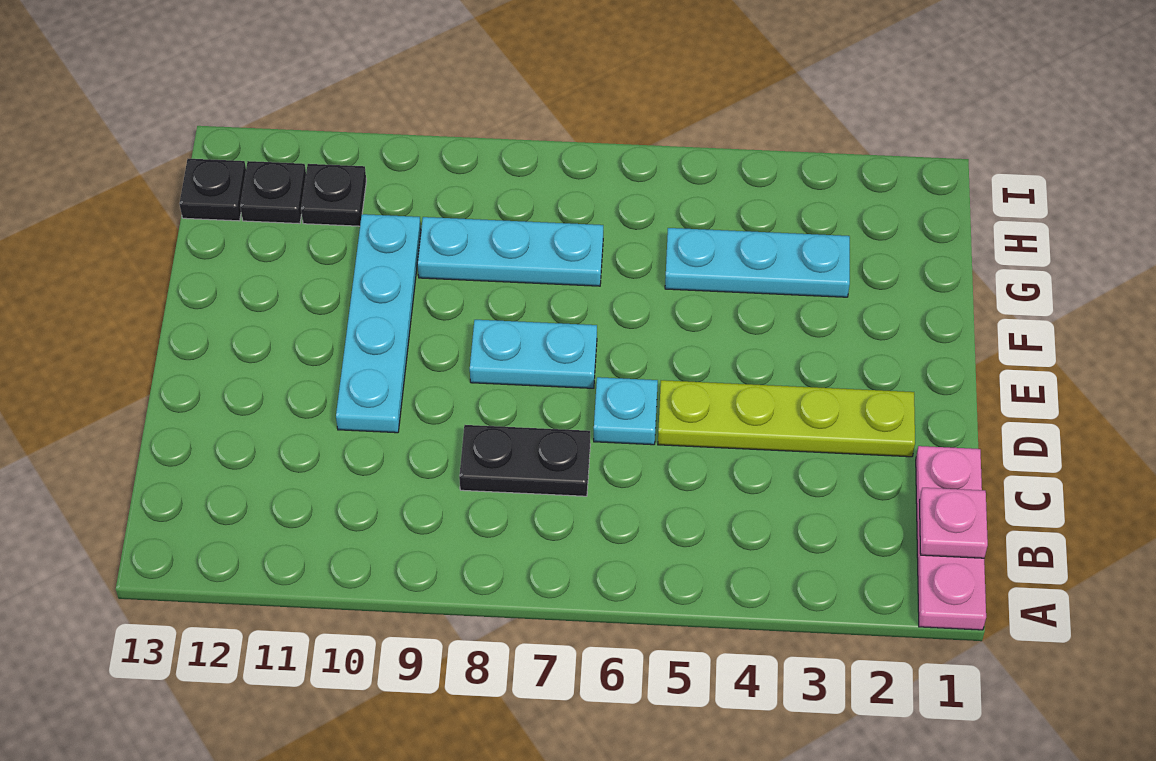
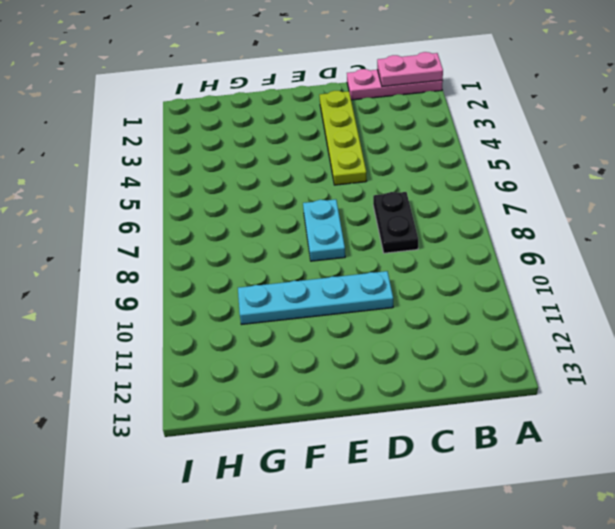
pink 1x2 plate [377,52,443,87] -> pink 1x1 plate [919,488,988,558]
none -> cyan 1x1 plate [594,377,658,445]
none -> cyan 1x3 plate [665,228,850,297]
none -> cyan 1x3 plate [418,217,603,286]

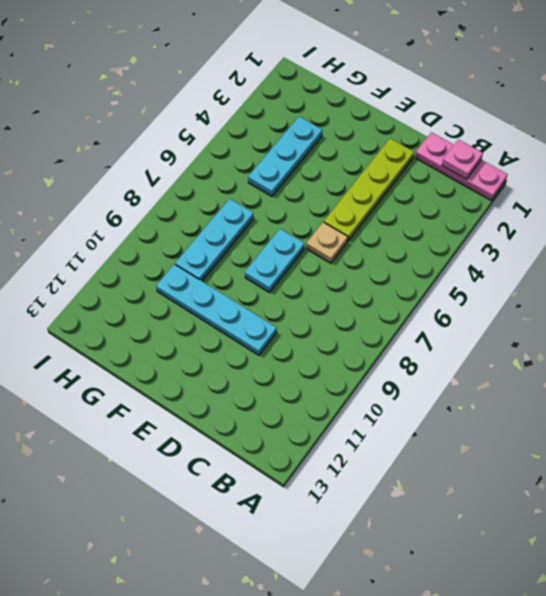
tan 1x1 plate [306,222,348,263] -> cyan 1x1 plate [594,377,658,445]
none -> black 1x2 plate [459,425,590,496]
none -> black 1x1 plate [301,164,366,226]
none -> black 1x1 plate [240,161,306,224]

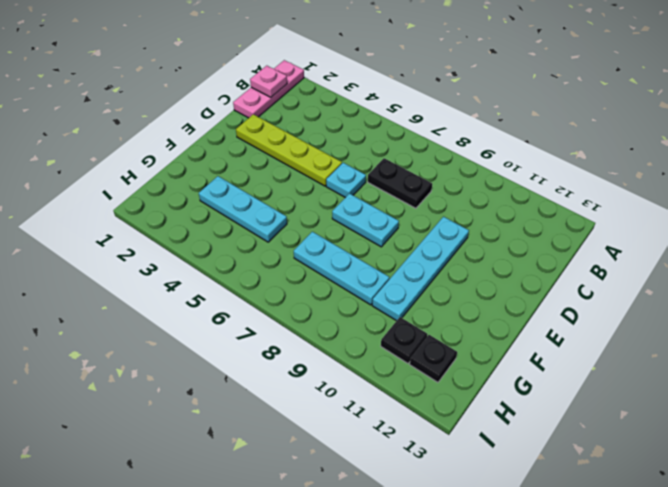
none -> black 1x1 plate [179,159,246,221]

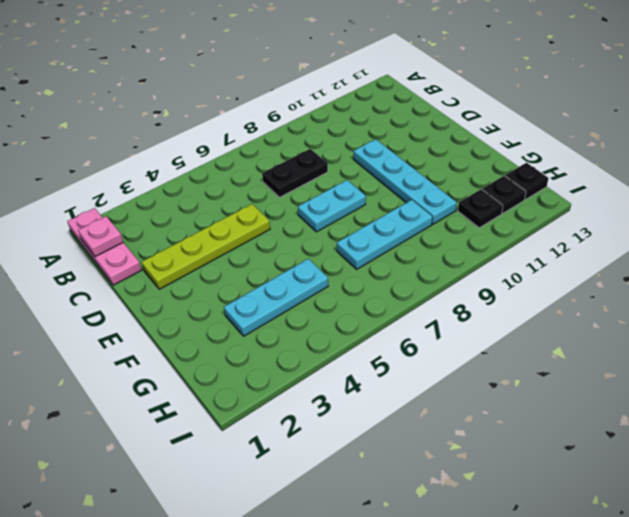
none -> cyan 1x1 plate [594,377,658,445]

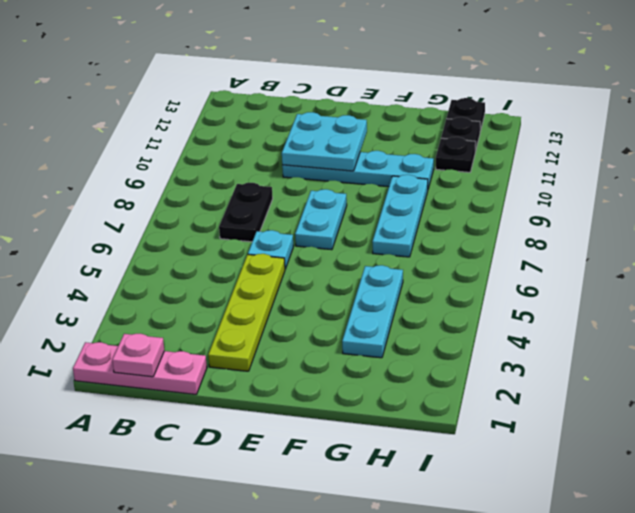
cyan 2x2 plate [282,112,367,171] -> none

